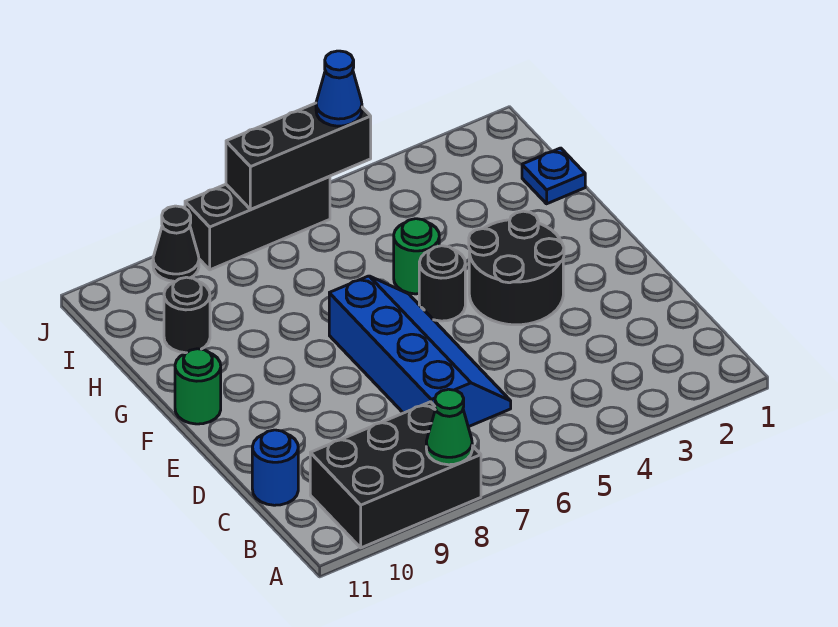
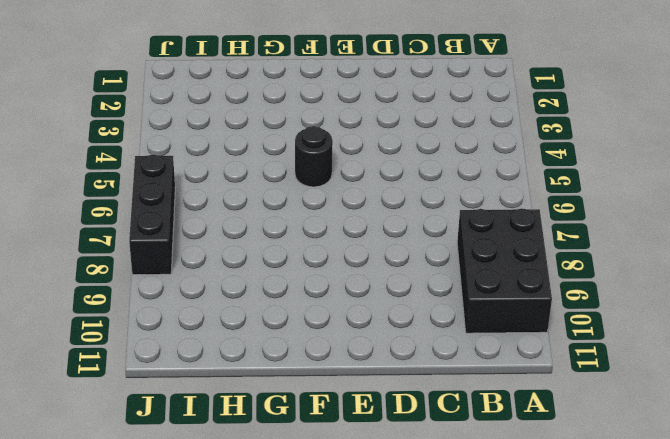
none -> blue 2x4 slope [329,276,511,427]
none -> blue 1x1 round brick [252,430,298,505]
none -> black 2x2 round brick [469,211,564,325]

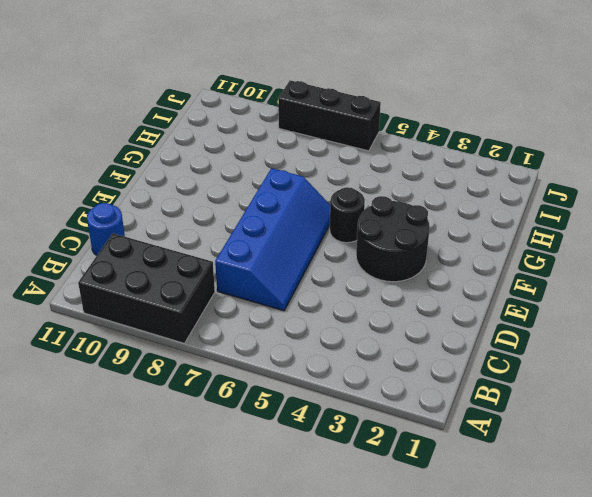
none -> green 1x1 round brick [175,349,221,424]
none -> green 1x1 round brick [394,219,439,294]
none -> blue 1x1 plate [522,148,585,204]

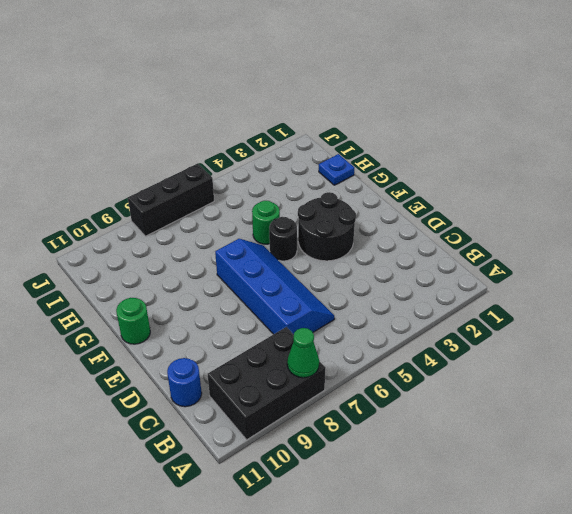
none -> black 1x1 round brick [164,277,210,353]
none -> black 1x1 cone [153,206,199,281]
none -> black 1x3 brick [226,103,371,209]

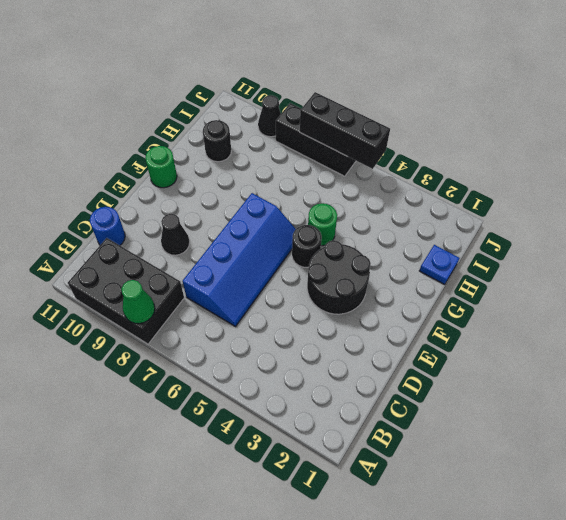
black 1x1 cone [161,214,190,255] -> none
none -> blue 1x1 cone [316,51,362,126]

